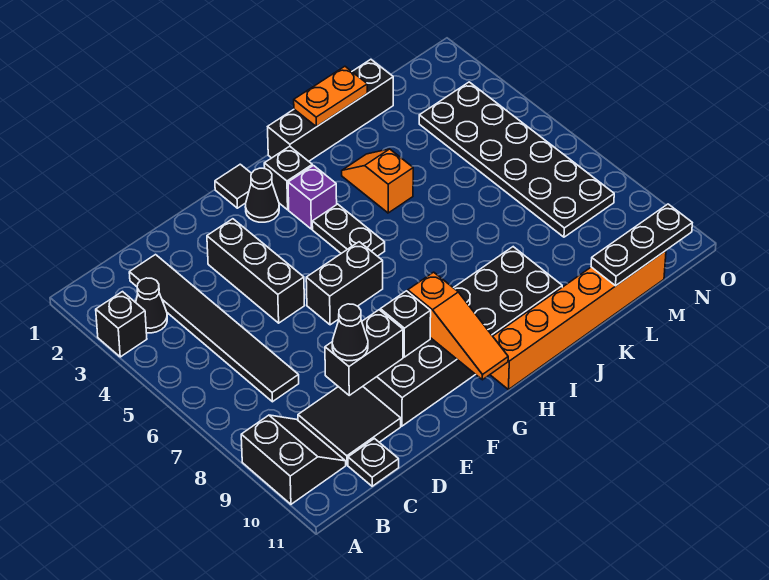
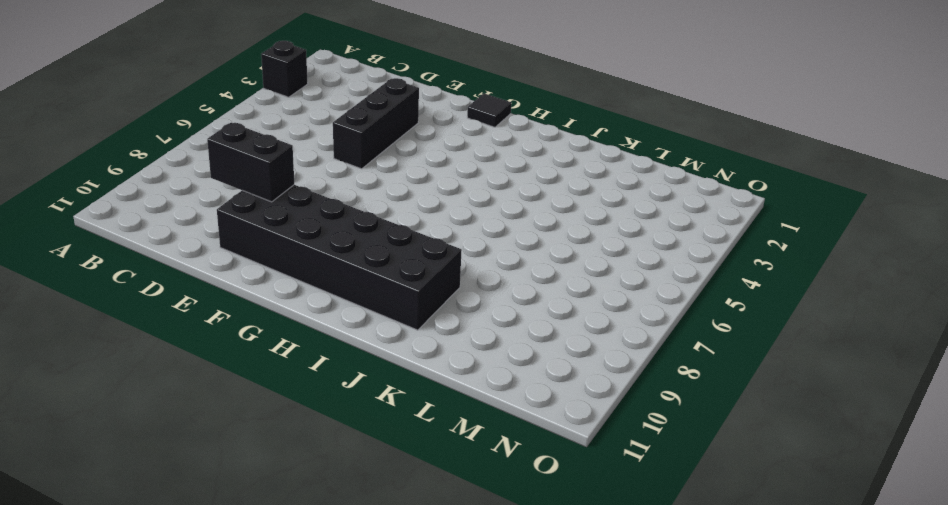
none -> black 2x2 slope [241,415,346,504]
none -> black 1x1 cone [136,278,167,333]
none -> black 1x6 tile [129,255,299,402]

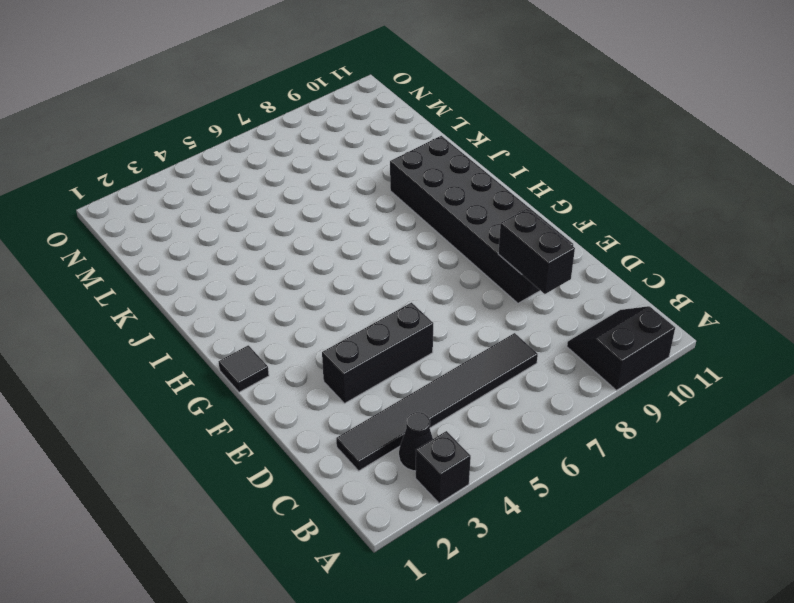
none -> black 2x2 tile [298,387,401,465]
none -> black 1x1 plate [348,439,399,486]
none -> black 1x2 brick [306,242,383,325]

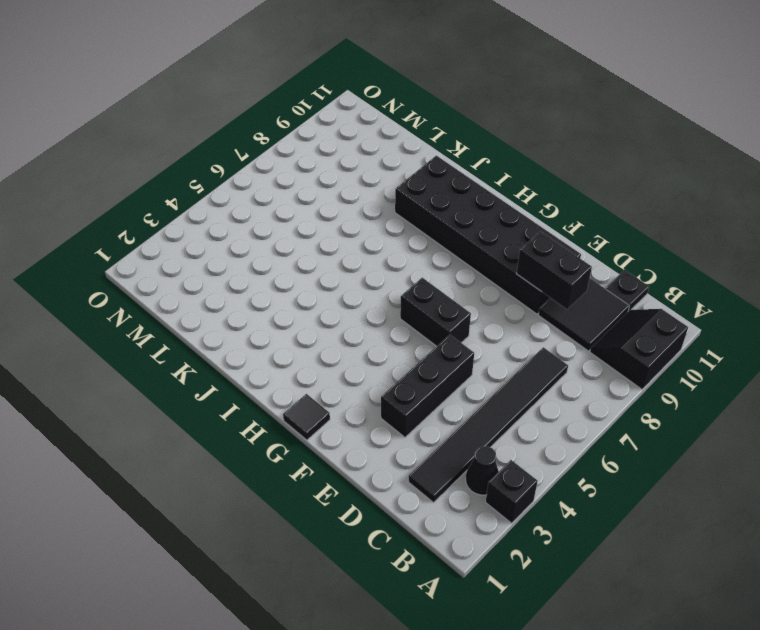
none -> black 1x1 cone [245,168,279,222]
none -> black 1x1 brick [264,146,312,210]
none -> purple 1x1 brick [288,166,337,229]

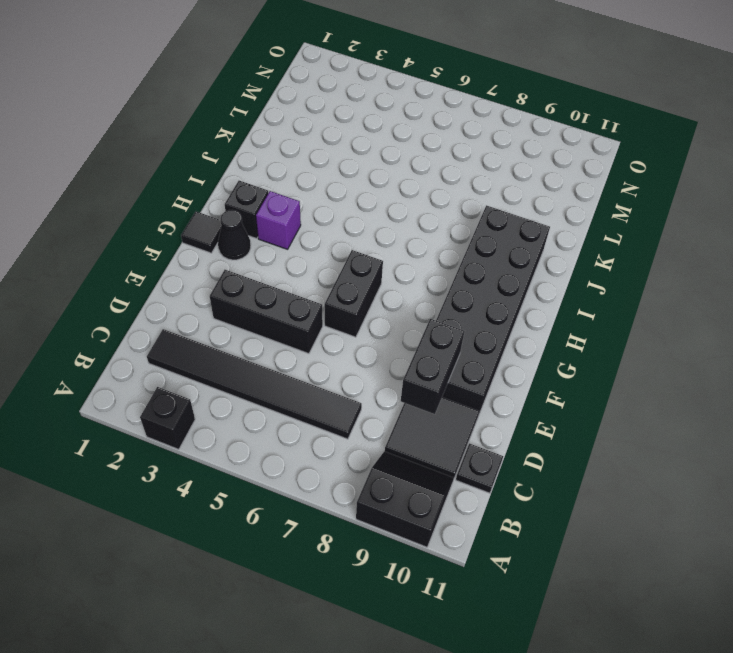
none -> black 1x1 cone [136,278,167,333]
none -> black 1x2 plate [312,204,385,256]
none -> orange 1x6 brick [490,251,666,390]

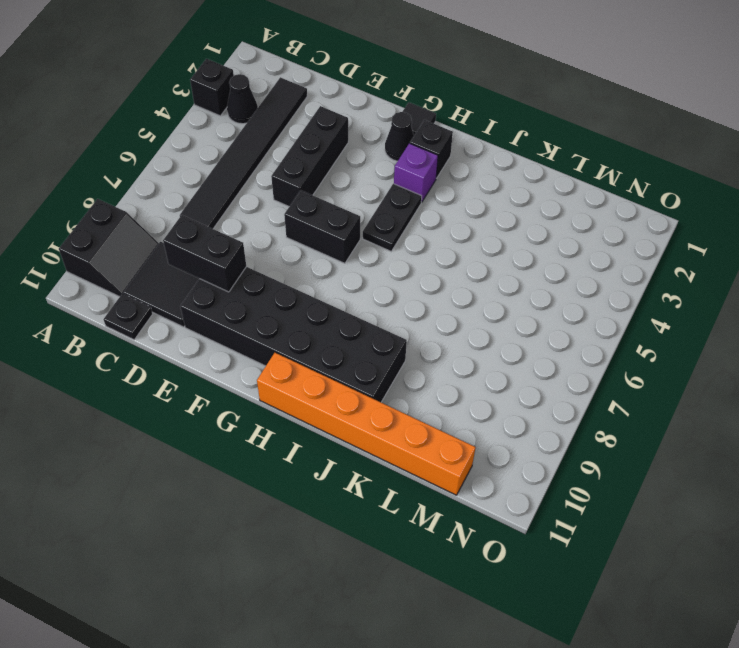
none -> black 1x4 brick [268,59,393,161]
none -> orange 1x2 slope [342,149,413,213]
none -> black 2x6 plate [419,82,614,237]

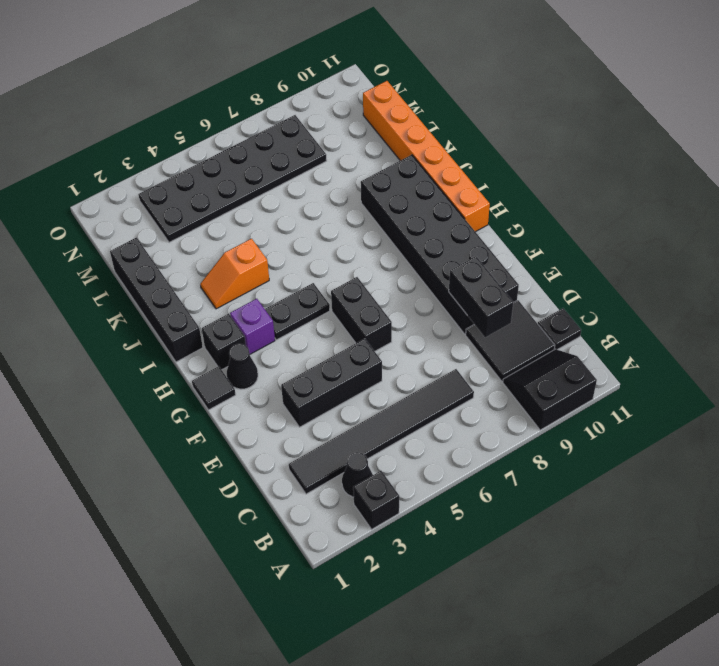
none -> black 1x1 brick [380,291,431,357]
none -> orange 1x3 slope [408,272,508,380]
none -> orange 1x2 plate [294,66,367,127]

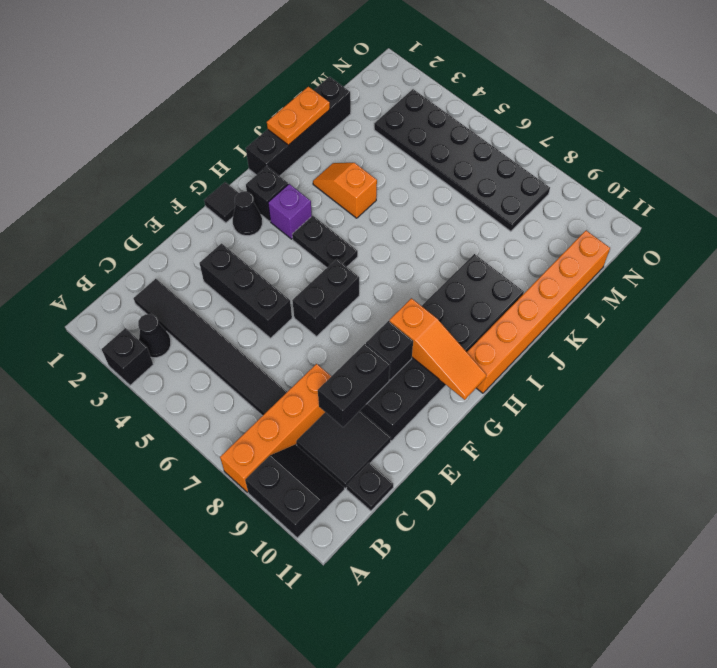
orange 1x4 brick [220,364,331,492] -> none
none -> black 1x3 plate [591,204,692,286]
none -> black 1x1 cone [332,304,368,361]

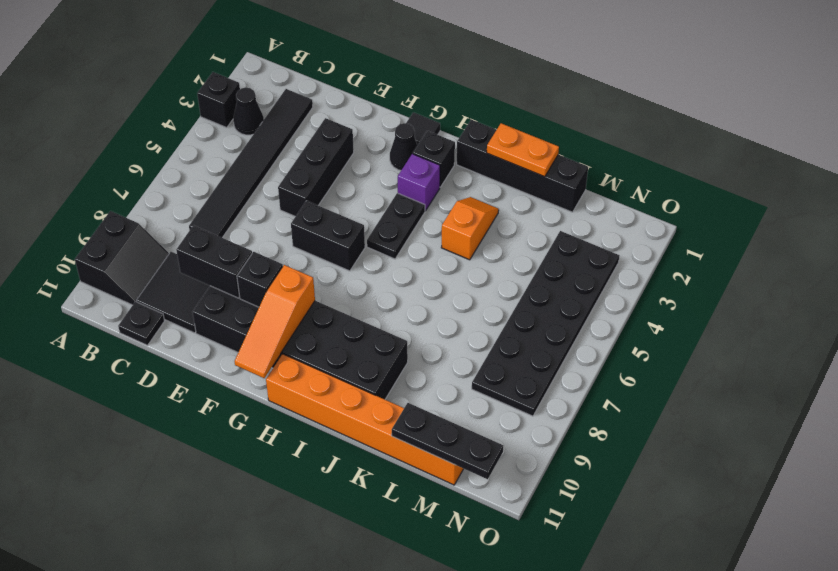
none -> black 1x1 cone [332,304,368,361]

